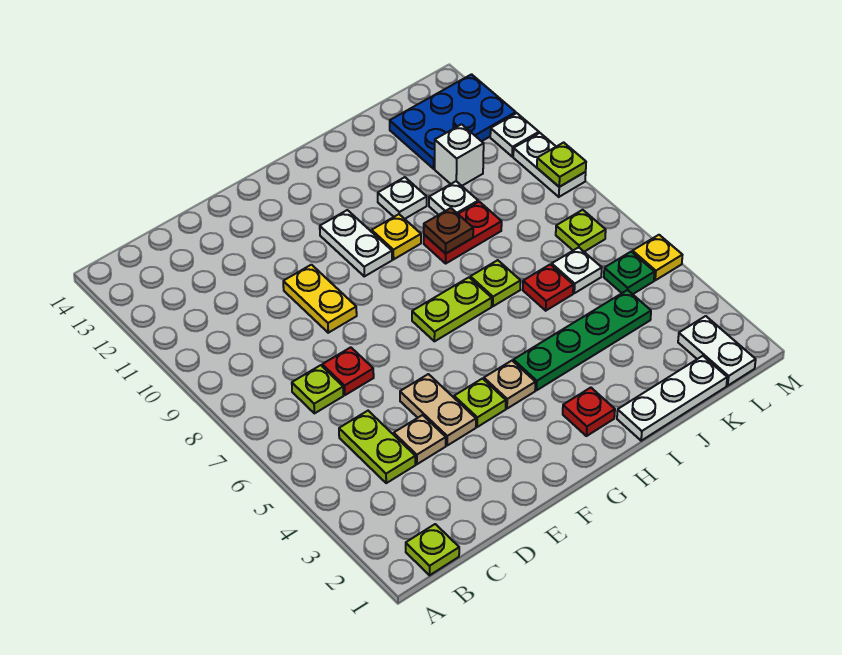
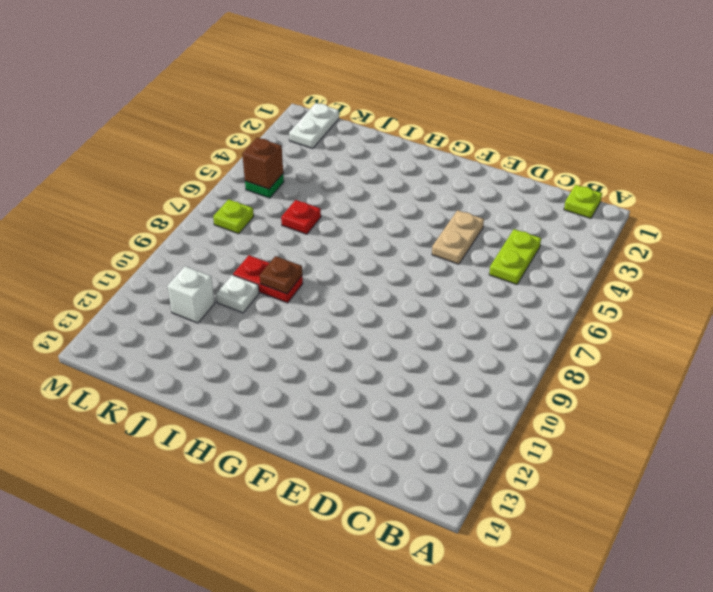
brown 1x1 brick [242,138,283,189] -> none
none -> lime 1x1 plate [292,365,343,413]
none -> tan 1x1 plate [394,415,446,464]
none -> red 1x1 plate [322,347,374,395]
none -> yellow 1x2 plate [283,265,357,333]

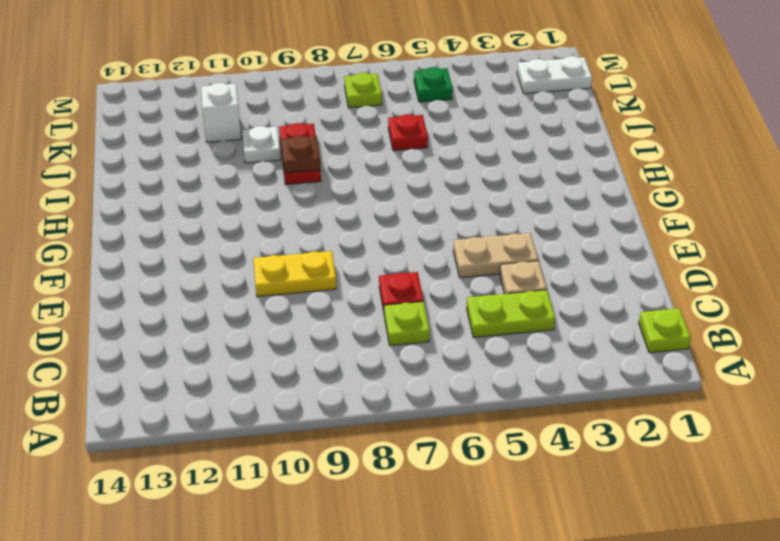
none -> lime 1x1 plate [454,379,506,427]
none -> tan 1x1 plate [484,361,535,409]
none -> lime 1x2 plate [412,277,492,341]
none -> white 1x2 plate [320,210,392,276]

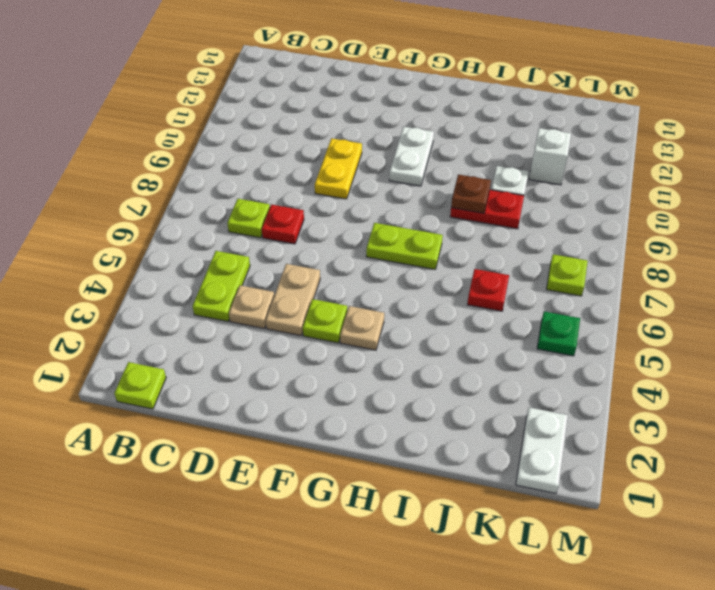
none -> red 1x1 plate [563,388,615,436]
none -> green 1x4 plate [513,290,651,390]
none -> yellow 1x1 plate [372,214,421,259]
none -> white 1x3 plate [617,356,727,441]

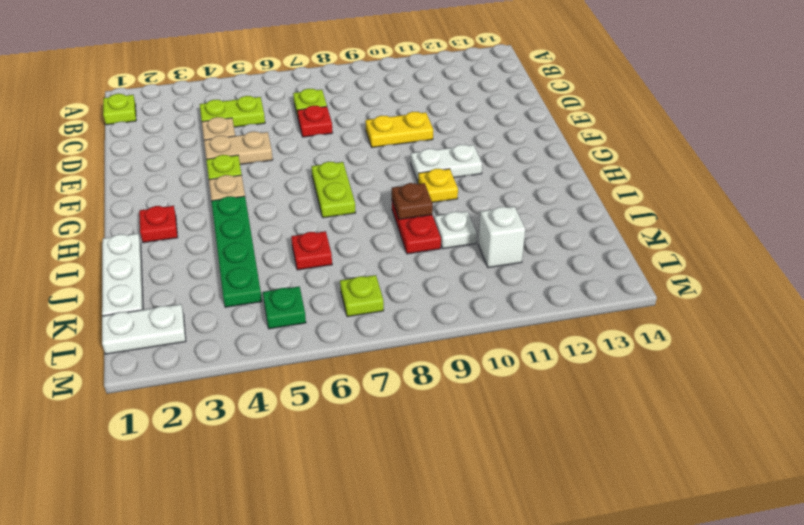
none -> lime 1x1 plate [470,260,521,306]
none -> white 1x1 plate [378,177,427,219]
none -> white 1x1 plate [552,247,602,293]
none -> blue 2x3 plate [390,74,516,169]

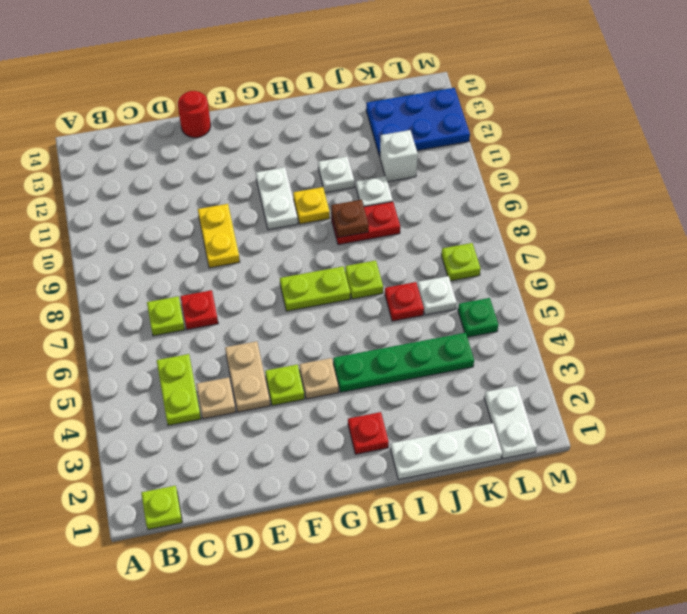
red 1x1 round brick [178,91,211,138] -> none
none -> yellow 1x1 plate [632,235,682,280]
none -> white 1x2 plate [513,133,586,197]
none -> white 1x1 plate [490,113,539,157]
none -> lime 1x1 plate [537,142,586,187]

